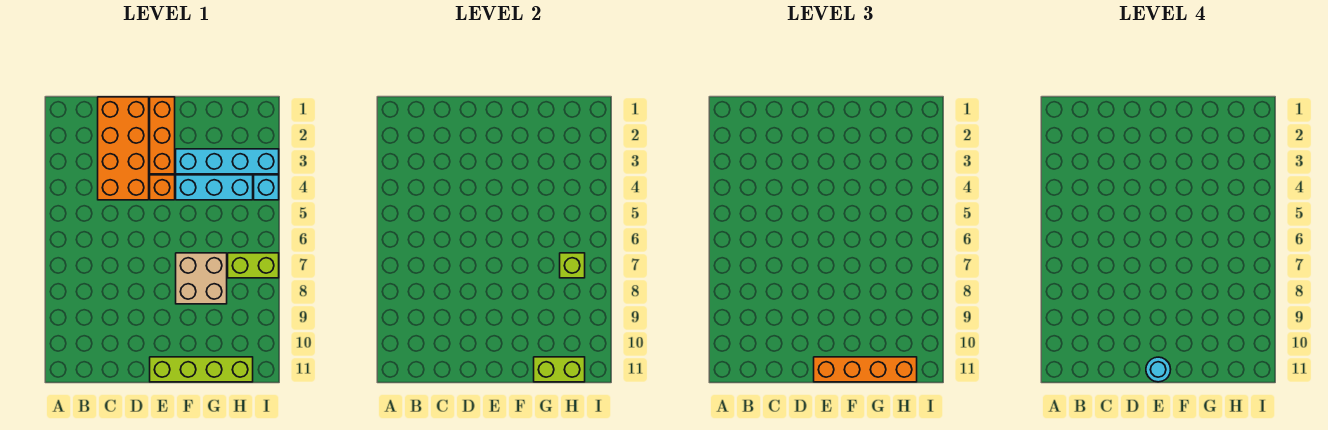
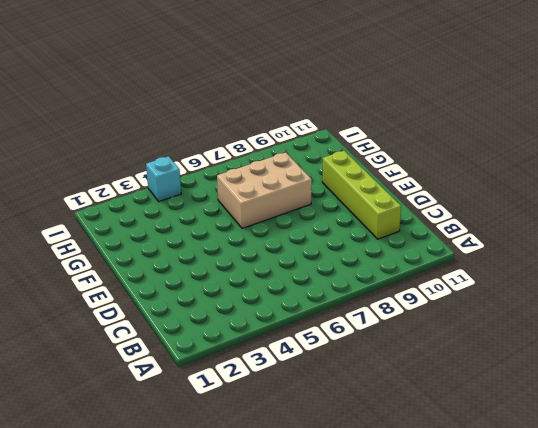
lime 1x4 brick [322,151,401,239] -> lime 1x4 brick moved to [150,357,253,382]
tan 2x3 brick [217,152,312,229] -> tan 2x2 brick [176,253,227,304]
none -> orange 2x4 brick [98,97,149,200]
none -> orange 1x3 brick [150,97,175,174]
none -> orange 1x1 brick [150,175,175,200]

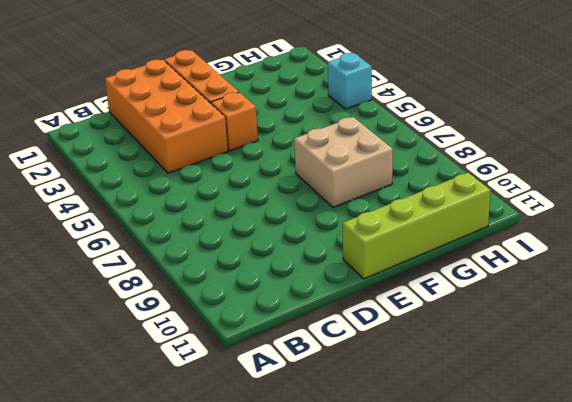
none -> cyan 1x4 brick [176,149,279,174]
none -> cyan 1x3 brick [176,175,253,200]
none -> lime 1x2 brick [228,253,279,278]

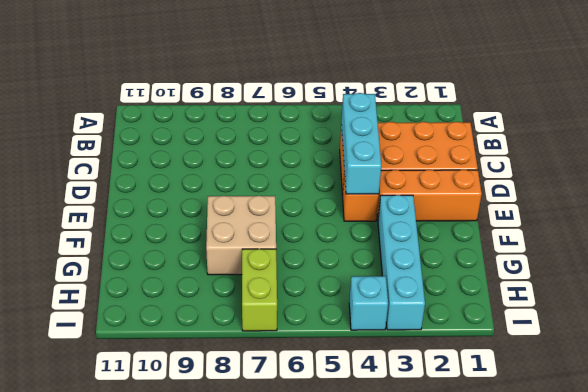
cyan 1x3 brick [341,93,381,194] -> cyan 1x3 brick moved to [176,175,253,200]
none -> lime 1x4 brick [150,357,253,382]
none -> lime 1x2 brick [534,357,585,382]
none -> lime 1x1 brick [560,253,585,278]

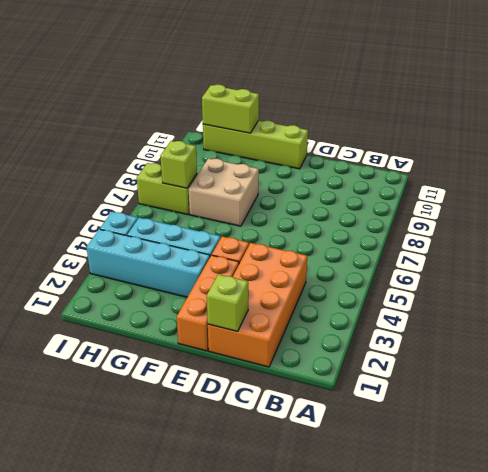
lime 1x1 brick [207,274,248,331] -> none
none -> orange 1x4 brick [814,357,917,382]
none -> cyan 1x1 round brick [1146,357,1171,382]

